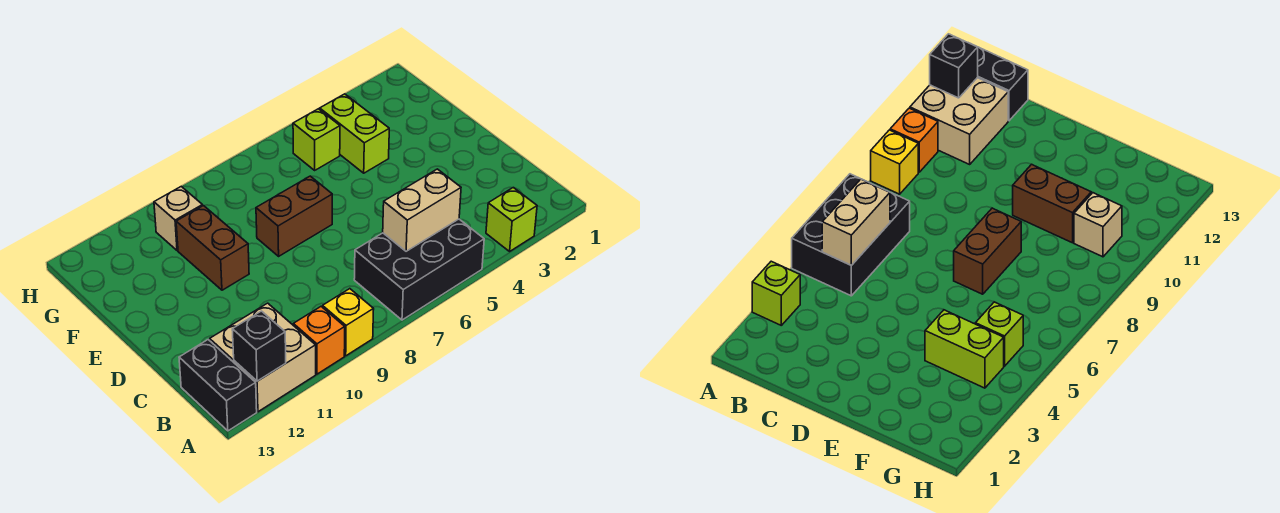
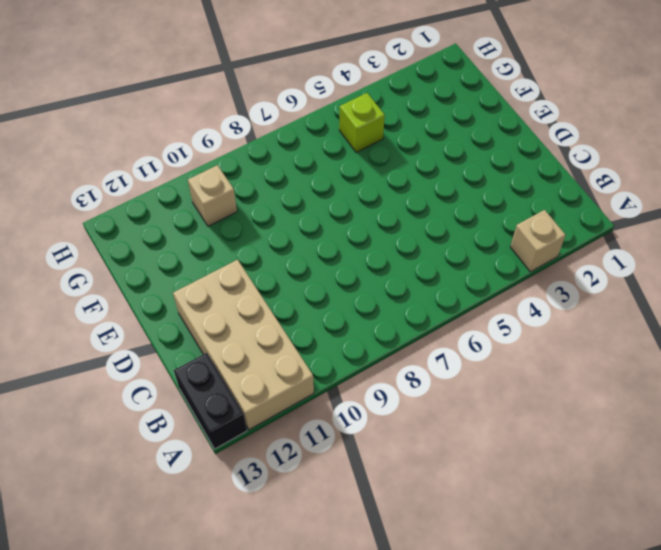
tan 1x1 brick [510,210,566,272] -> lime 1x1 brick [486,188,537,251]
tan 2x4 brick [173,260,314,430] -> tan 2x2 brick [210,303,316,412]
none -> black 2x3 brick [354,219,484,320]
none -> yellow 1x1 brick [323,289,374,356]
none -> orange 1x1 brick [293,307,345,374]

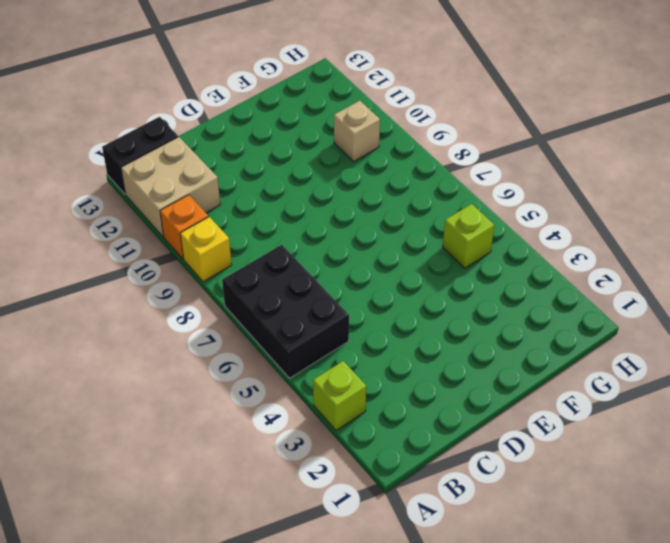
none -> brown 1x2 brick [256,176,332,256]
none -> brown 1x2 brick [176,206,249,290]
none -> lime 1x2 brick [320,94,389,173]

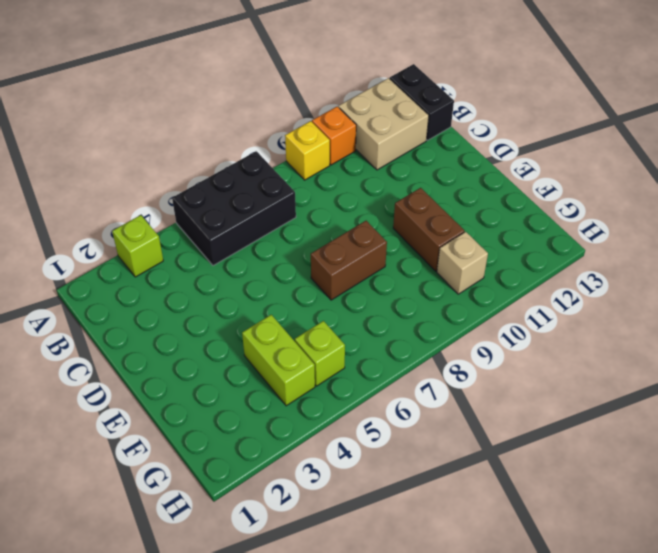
none -> black 1x1 brick [232,311,286,381]
none -> tan 1x2 brick [383,169,461,251]

